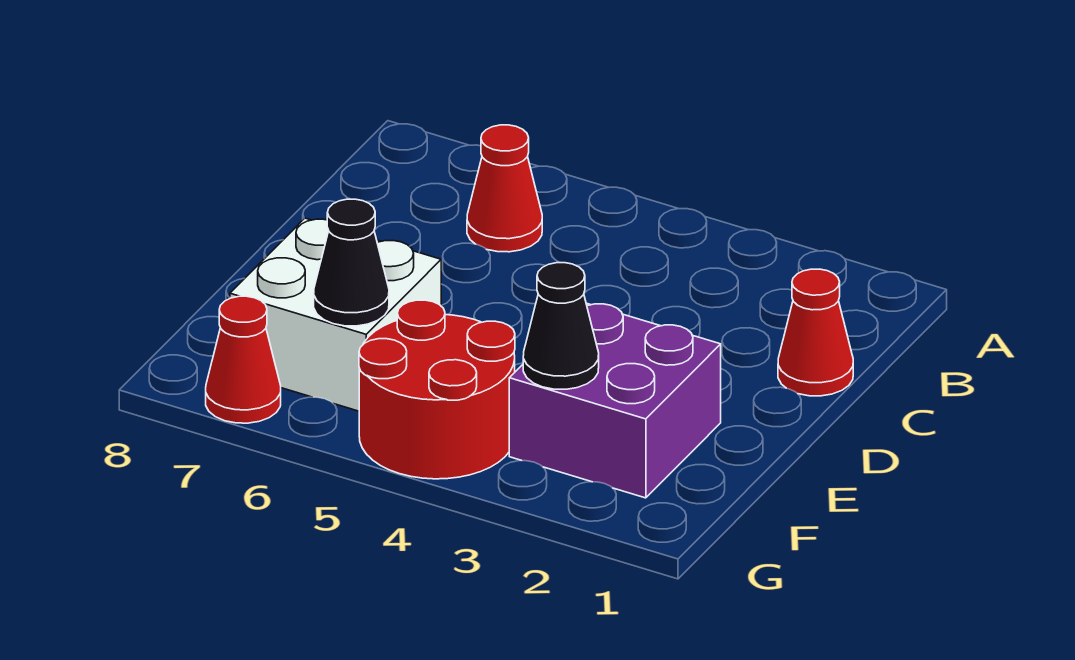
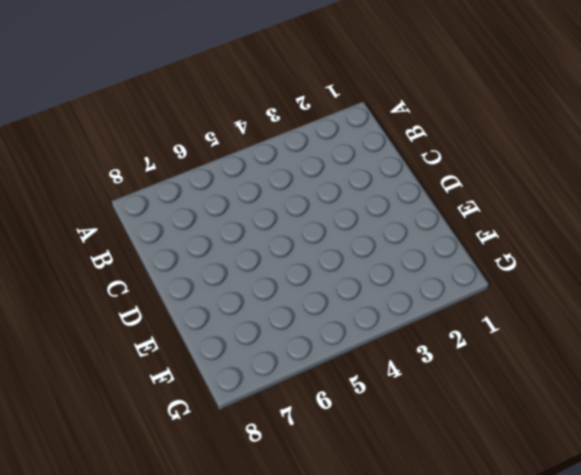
none -> red 1x1 cone [467,125,542,252]
none -> red 1x1 cone [778,269,853,396]

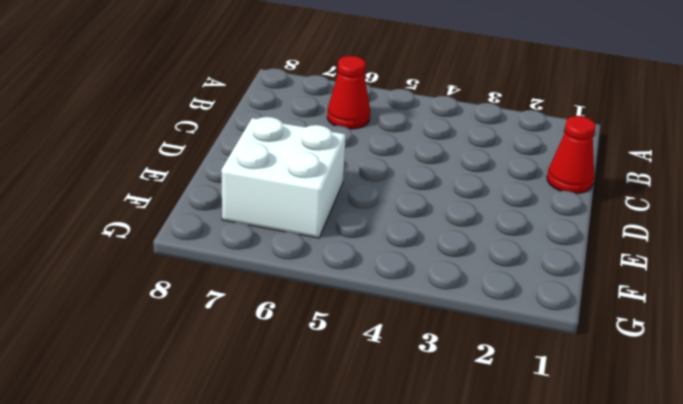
none -> purple 2x2 brick [509,303,721,498]
none -> red 2x2 round brick [359,300,515,479]

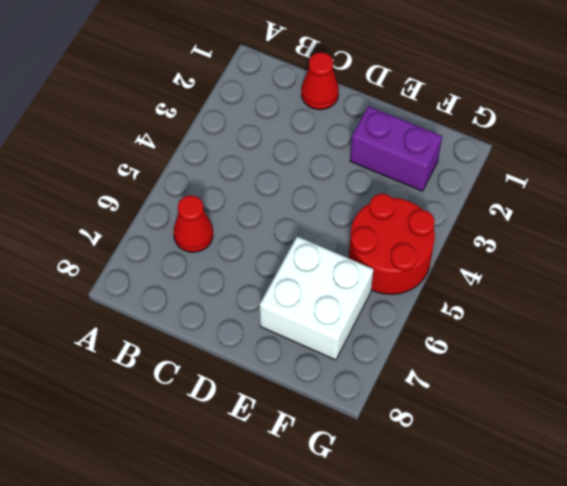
purple 1x2 brick [350,106,442,191] -> purple 2x2 brick [509,303,721,498]
none -> red 1x1 cone [206,296,281,423]
none -> black 1x1 cone [523,263,599,389]

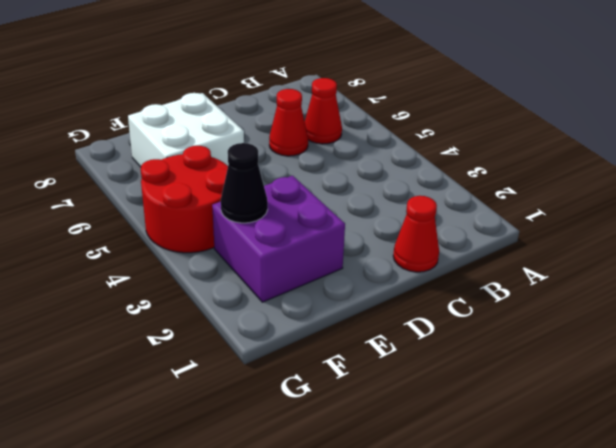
red 1x1 cone [269,89,308,156] -> red 1x1 cone moved to [206,296,281,423]
none -> black 1x1 cone [314,199,389,326]

